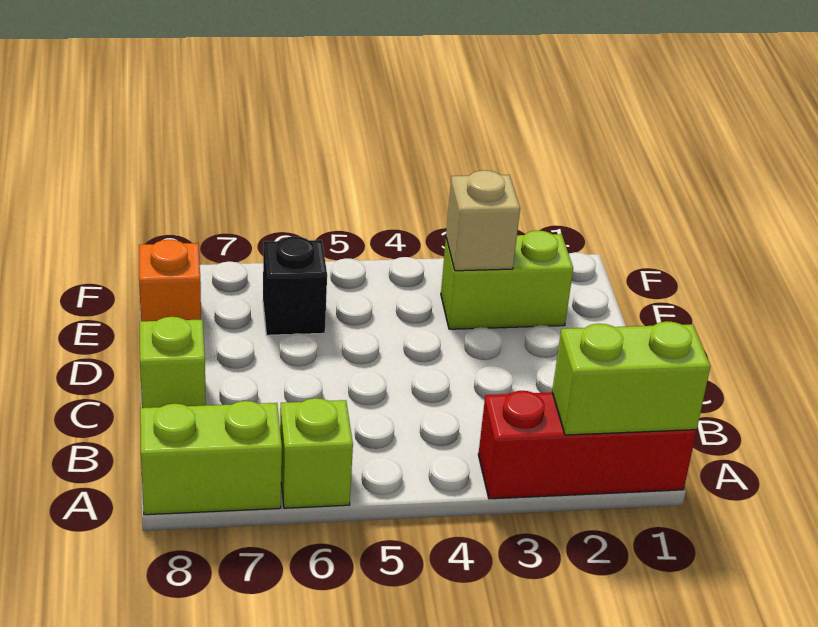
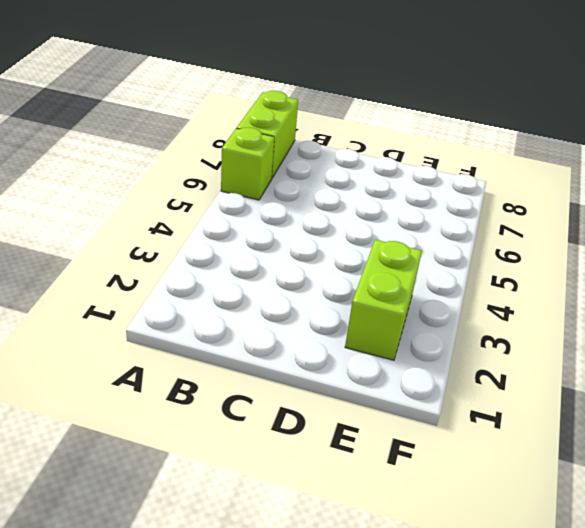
none -> red 1x3 brick [478,391,697,499]
none -> lime 1x1 brick [140,317,206,408]

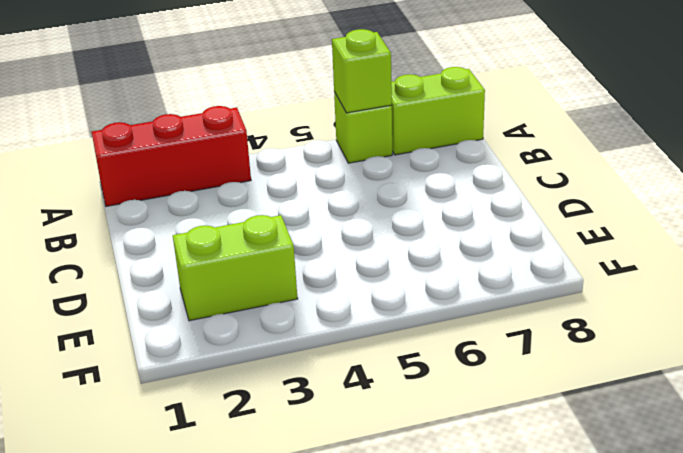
lime 1x1 brick [332,29,392,113] -> lime 1x1 brick moved to [140,317,206,408]
none -> black 1x1 brick [263,236,327,335]
none -> orange 1x1 brick [139,239,201,321]

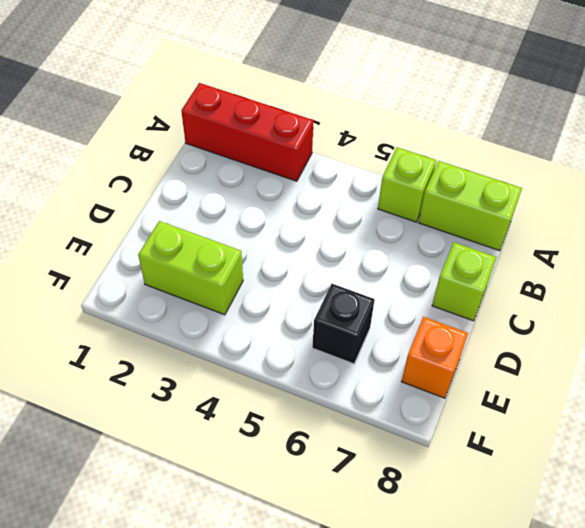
none -> lime 1x2 brick [552,321,710,435]
none -> tan 1x1 brick [446,170,520,271]

